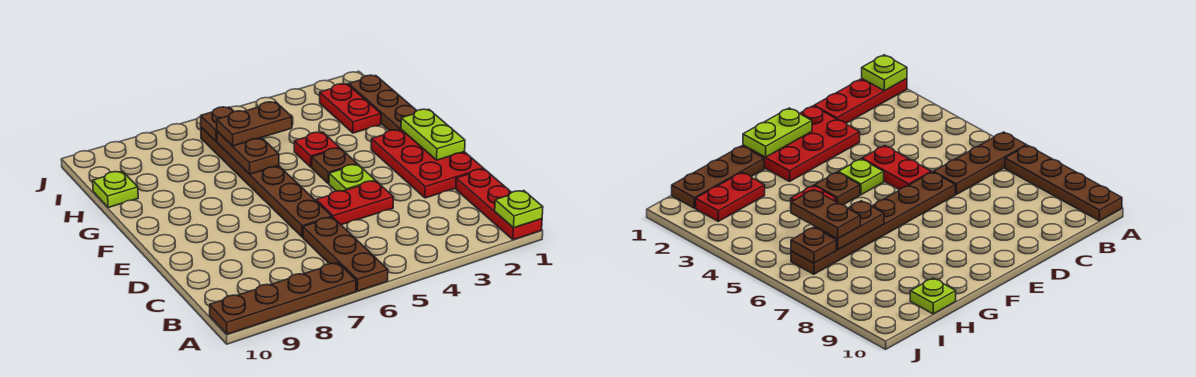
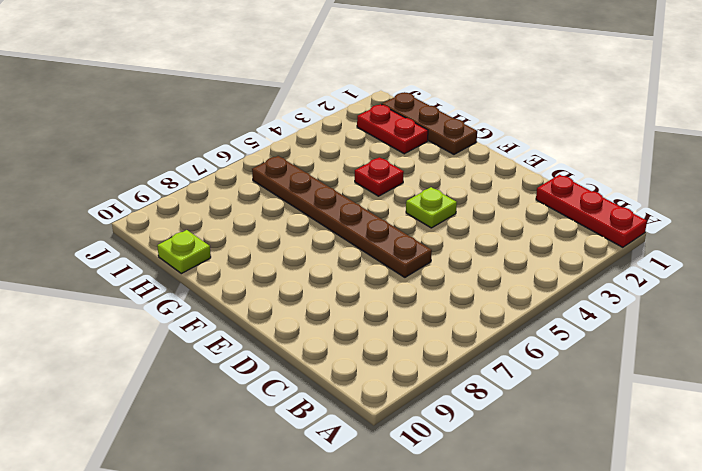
none -> brown 1x3 plate [303,217,388,291]
none -> brown 1x4 plate [210,263,356,334]
none -> red 2x3 plate [371,130,484,198]

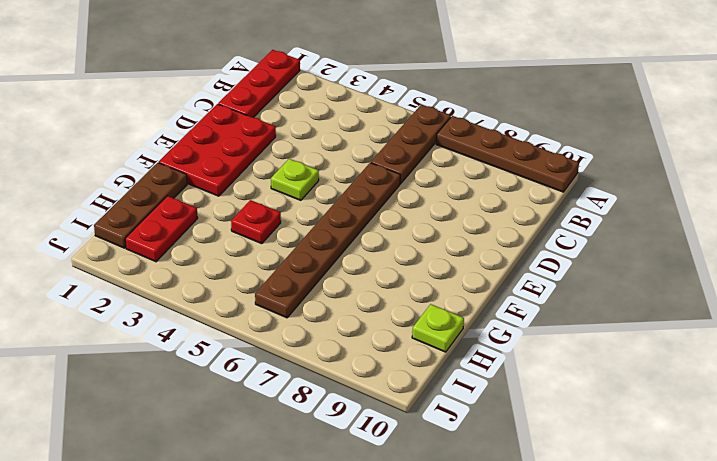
none -> red 1x2 plate [316,181,394,225]
none -> brown 1x1 plate [312,148,357,184]
none -> lime 1x1 plate [495,191,543,228]

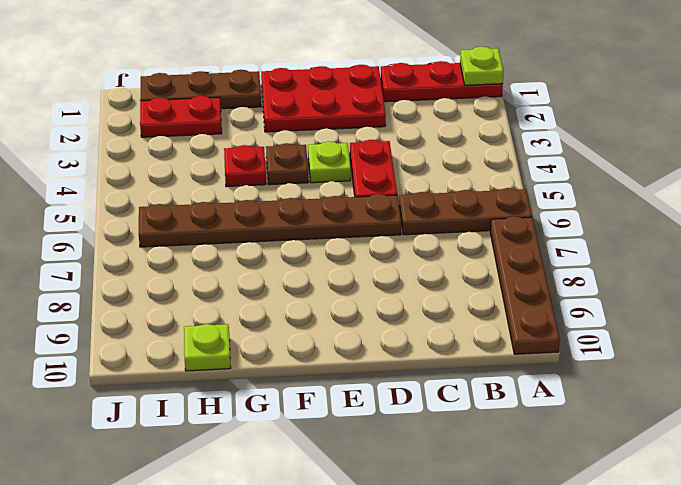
none -> lime 1x2 plate [401,109,465,160]
none -> brown 1x2 plate [217,131,279,174]
none -> brown 1x1 plate [201,107,234,142]

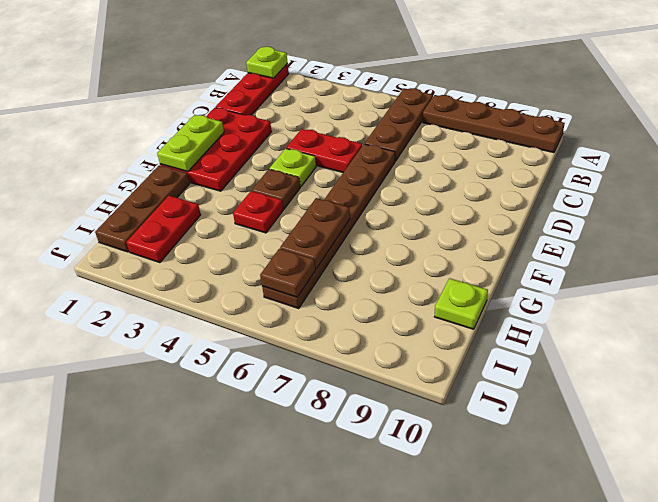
none -> brown 1x2 plate [217,102,292,146]

